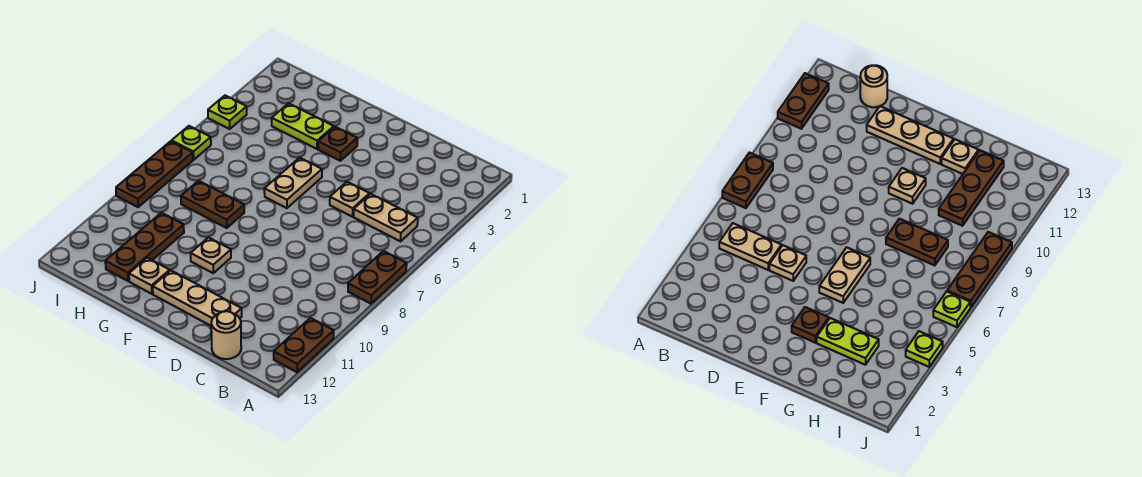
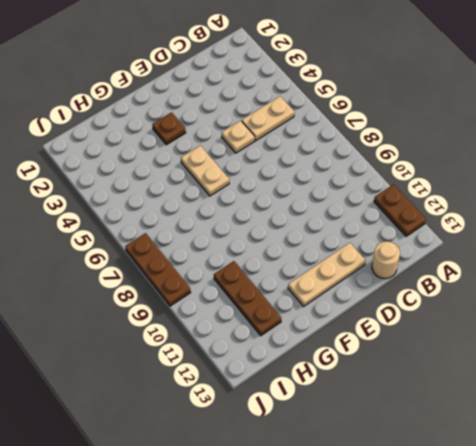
none -> brown 1x2 plate [348,251,407,304]
none -> tan 1x1 plate [191,238,231,273]
none -> lime 1x2 plate [272,103,334,149]

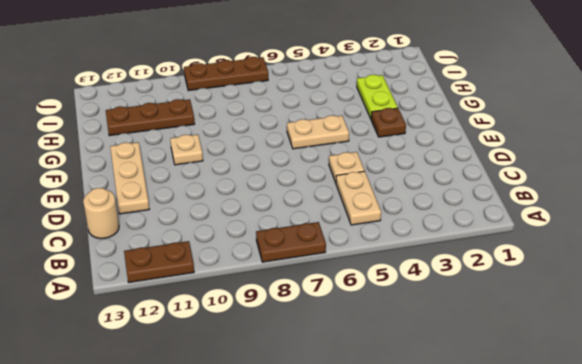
none -> brown 1x2 plate [181,181,244,228]
none -> tan 1x1 plate [129,258,170,294]
none -> lime 1x1 plate [208,96,247,129]

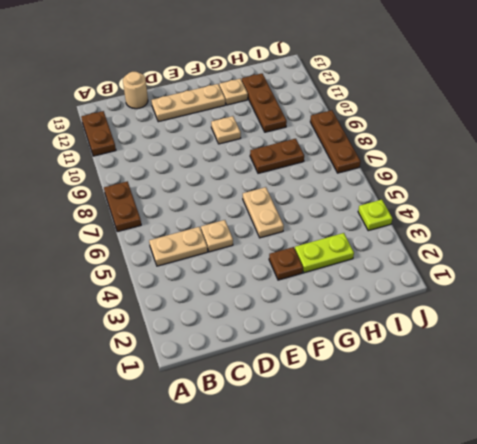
none -> lime 1x1 plate [172,126,211,160]

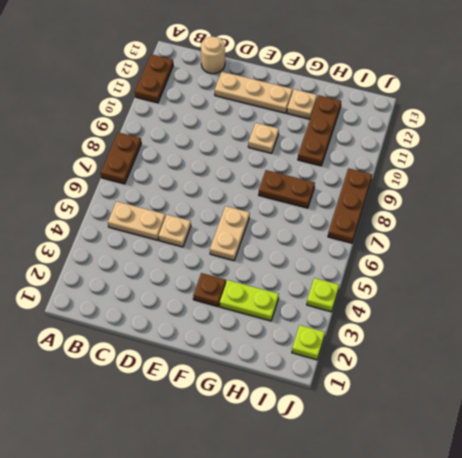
lime 1x1 plate [292,325,325,360] -> lime 1x1 plate moved to [172,126,211,160]

